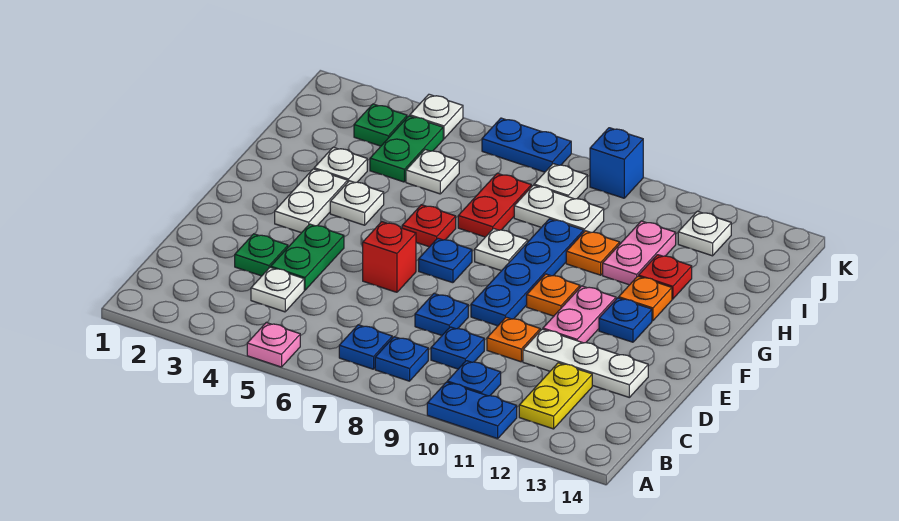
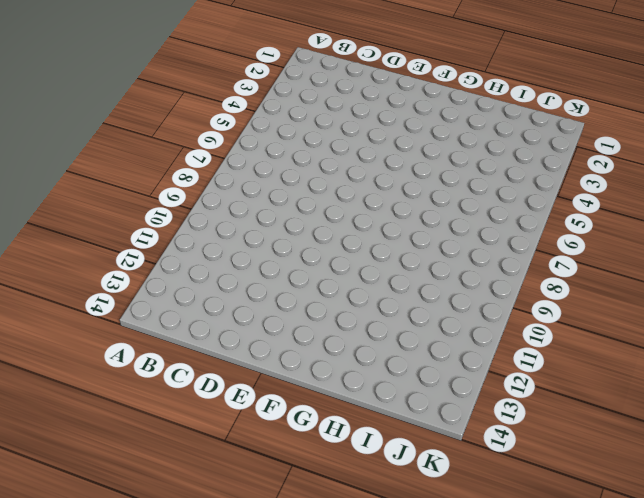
none -> pink 1x1 plate [247,322,300,367]
none -> blue 1x2 plate [427,382,517,439]
none -> blue 1x1 plate [339,325,392,369]
none -> blue 1x1 plate [375,337,428,381]

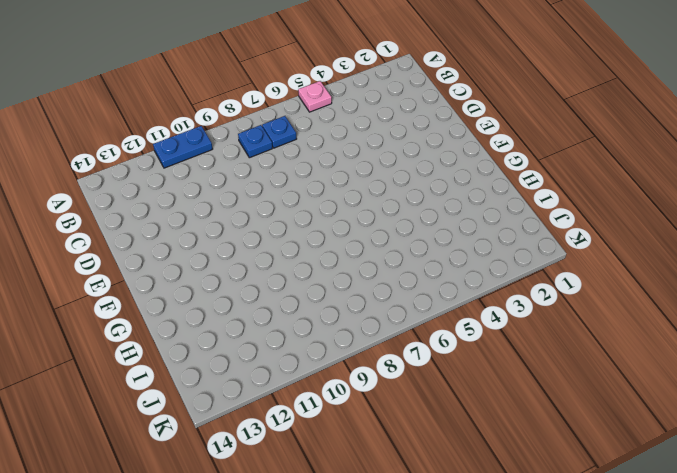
none -> blue 1x1 plate [447,361,501,396]
none -> yellow 1x2 plate [519,363,592,429]
none -> white 1x1 plate [251,267,304,312]
none -> blue 1x1 plate [431,327,484,369]

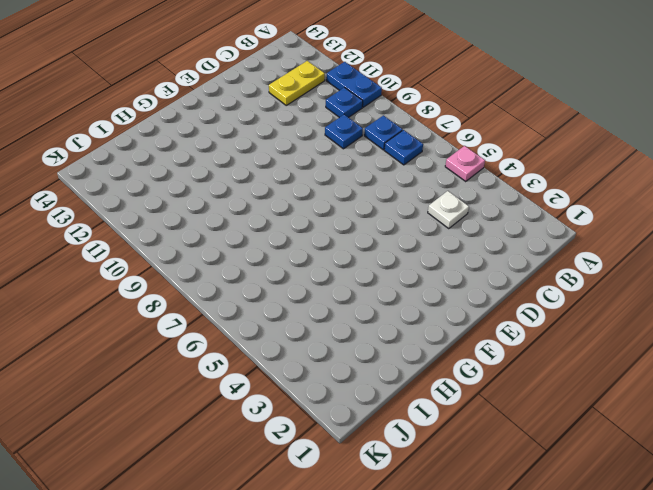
none -> green 1x1 plate [235,234,288,276]
none -> green 1x2 plate [271,224,344,290]
none -> blue 1x1 plate [415,293,468,335]
none -> orange 1x1 plate [487,317,540,362]

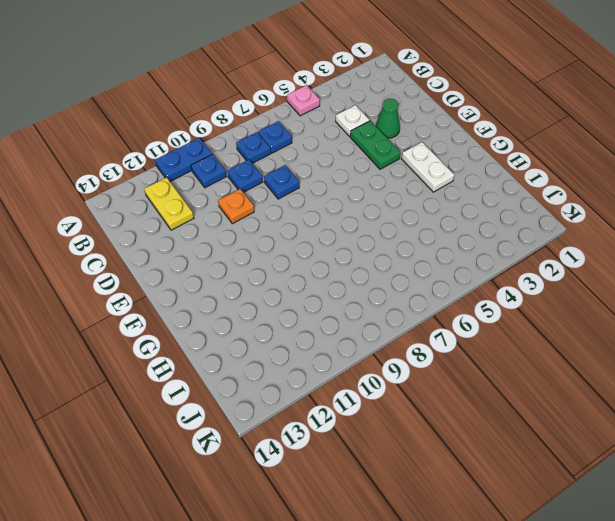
green 1x1 cone [376,99,400,138] -> green 1x1 plate [235,234,288,276]
none -> white 1x3 plate [523,329,648,397]
none -> red 1x1 brick [363,222,416,292]
none -> blue 1x4 plate [471,219,584,326]
none -> pink 1x2 plate [543,286,616,343]

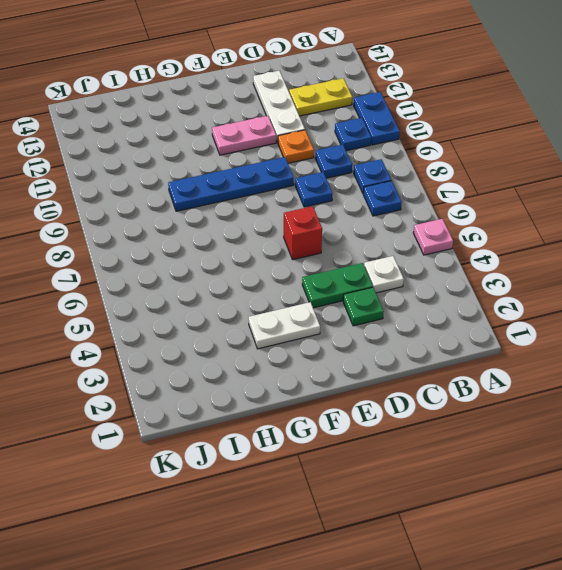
none -> blue 1x1 plate [419,238,472,283]
none -> orange 1x1 plate [527,274,580,316]
none -> blue 1x1 plate [599,298,652,342]
none -> white 1x1 plate [330,181,384,225]

